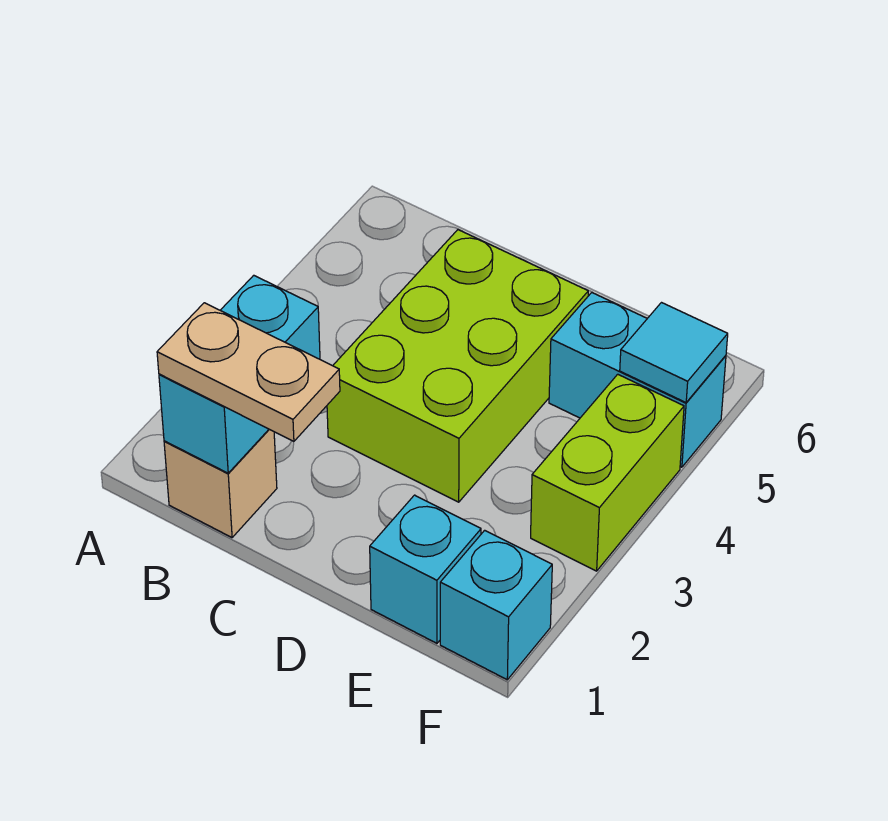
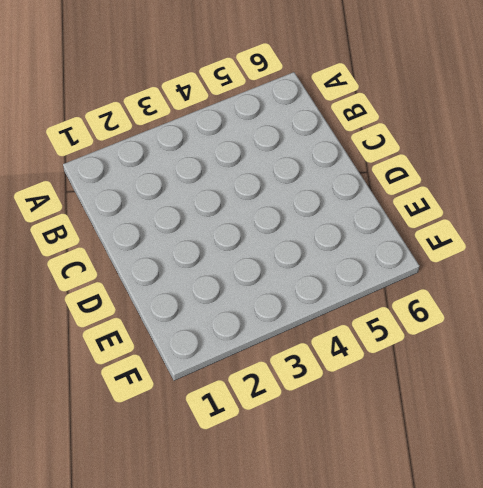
none -> tan 1x1 brick [164,429,277,537]
none -> lime 2x3 brick [327,230,588,502]

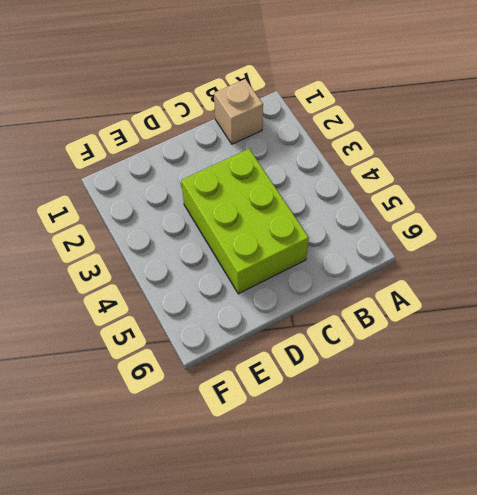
none -> cyan 1x1 brick [370,495,481,643]
none -> cyan 1x2 brick [549,293,726,467]

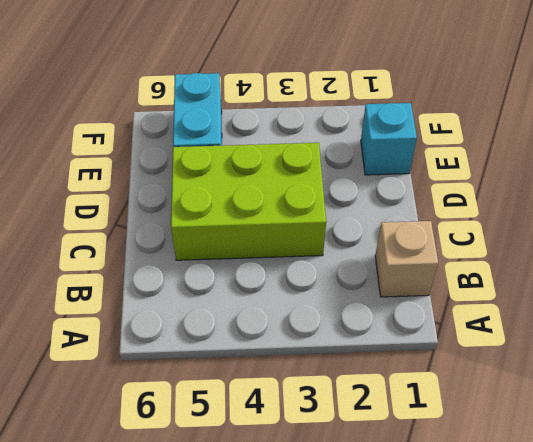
none -> cyan 1x1 brick [440,530,552,680]
none -> lime 1x2 brick [531,374,684,571]

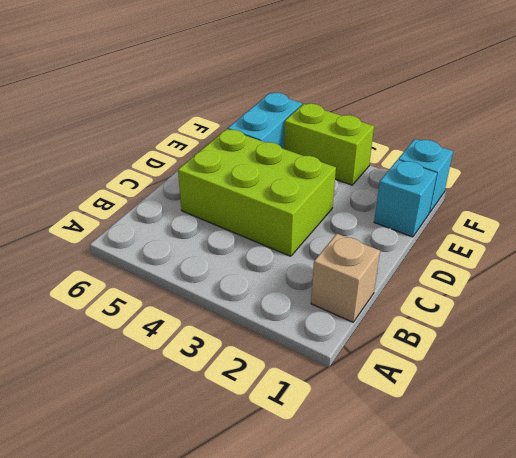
none -> cyan 1x2 brick [159,275,320,473]
none -> cyan 1x1 tile [620,303,728,402]

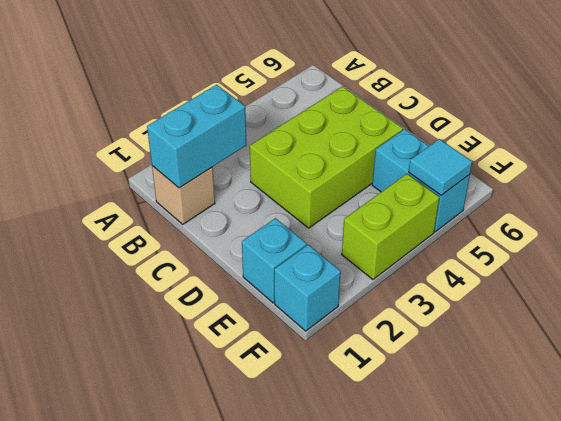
none -> tan 1x2 plate [157,303,340,441]

